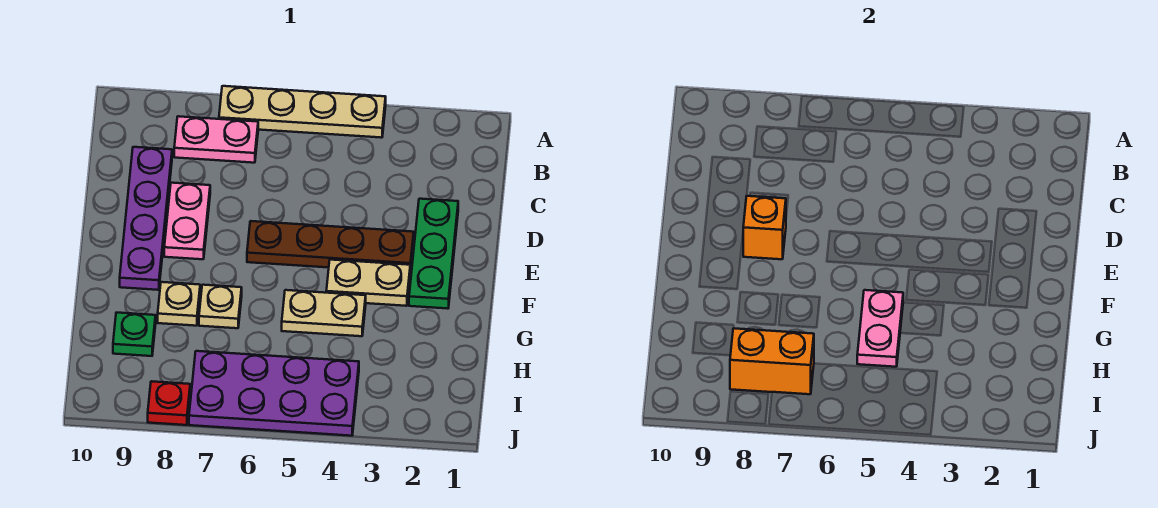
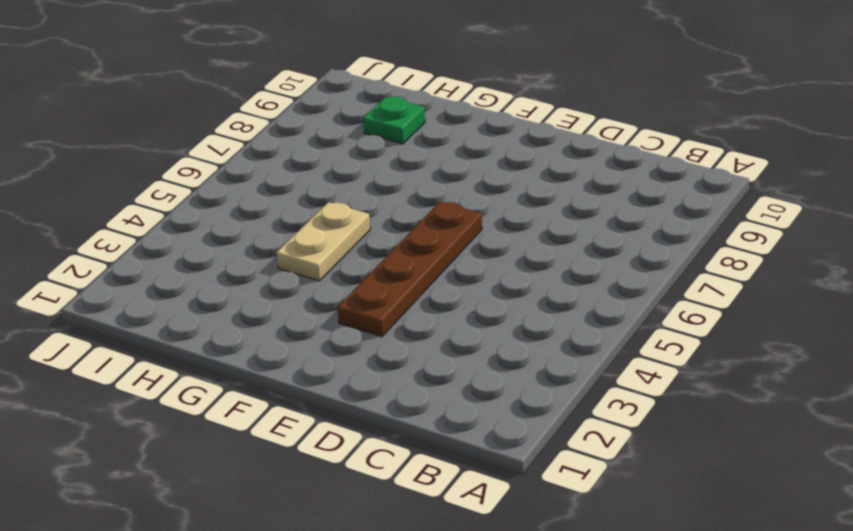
none -> tan 1x4 plate [219,86,386,138]
none -> pink 1x2 plate [174,116,258,163]
none -> purple 1x4 plate [120,147,172,290]

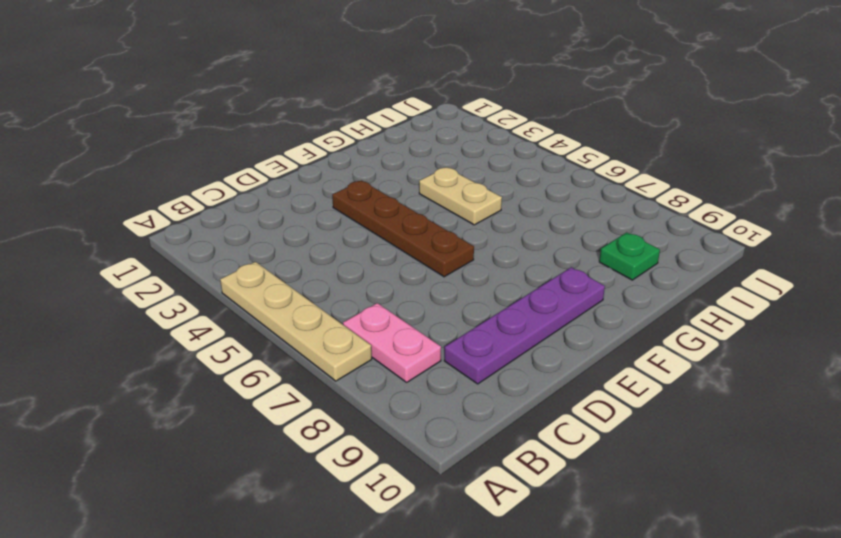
none -> green 1x3 plate [409,199,458,309]
none -> pink 1x2 plate [164,183,210,259]
none -> tan 1x2 plate [326,260,410,306]

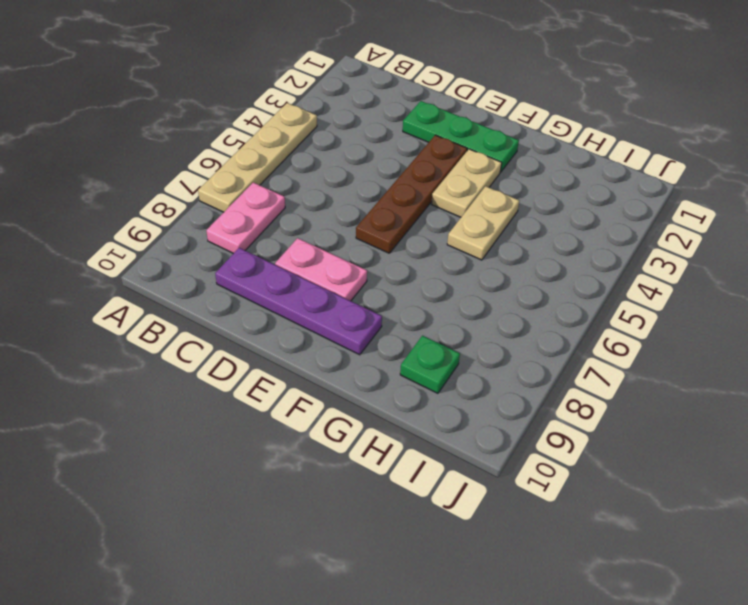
none -> tan 1x1 plate [199,285,242,328]
none -> tan 1x1 plate [158,282,200,326]
none -> purple 2x4 plate [189,351,359,436]

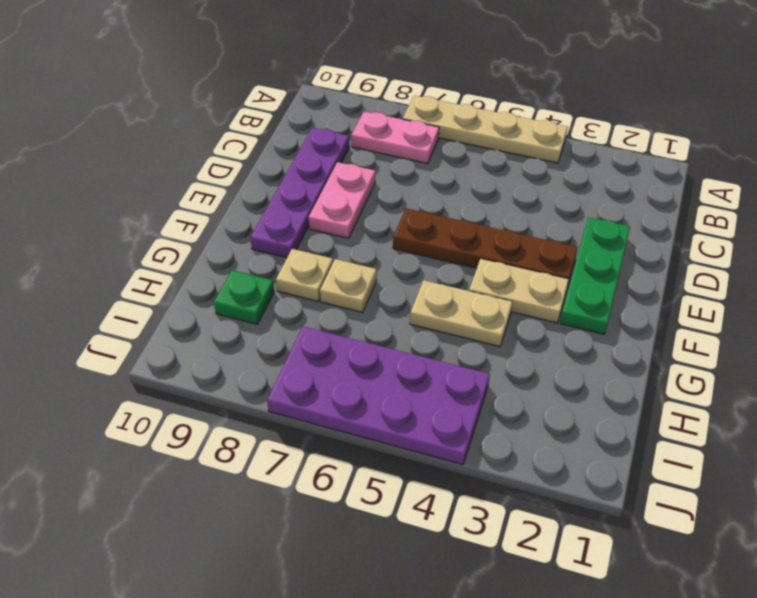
none -> red 1x1 plate [148,381,190,425]
none -> orange 1x1 brick [743,196,786,259]
none -> pink 1x2 plate [857,290,903,367]

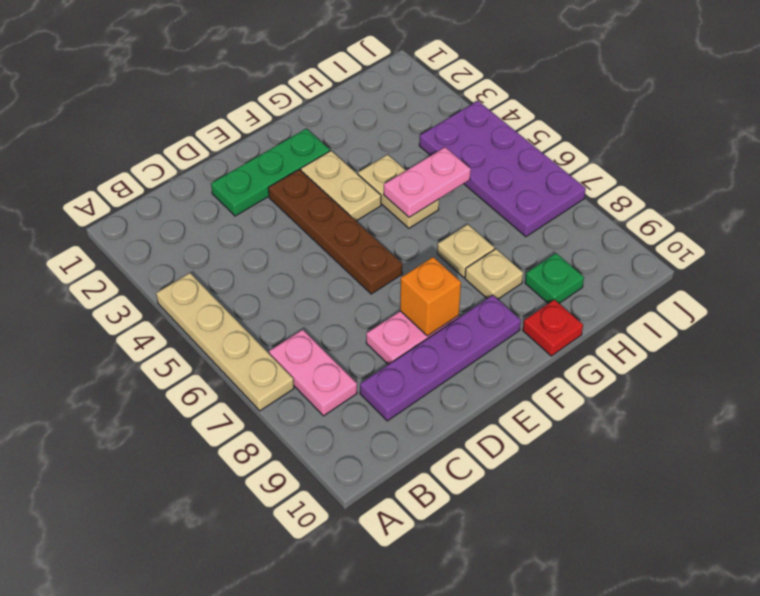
red 1x1 plate [523,300,583,356] -> red 1x1 plate moved to [148,381,190,425]
none -> orange 1x2 brick [730,328,814,394]

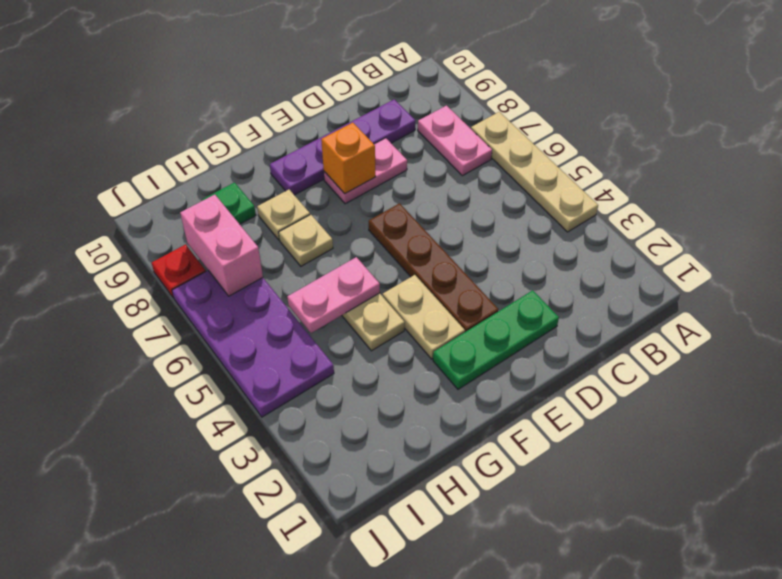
pink 1x2 brick [180,195,263,296] -> orange 1x2 brick [730,328,814,394]

